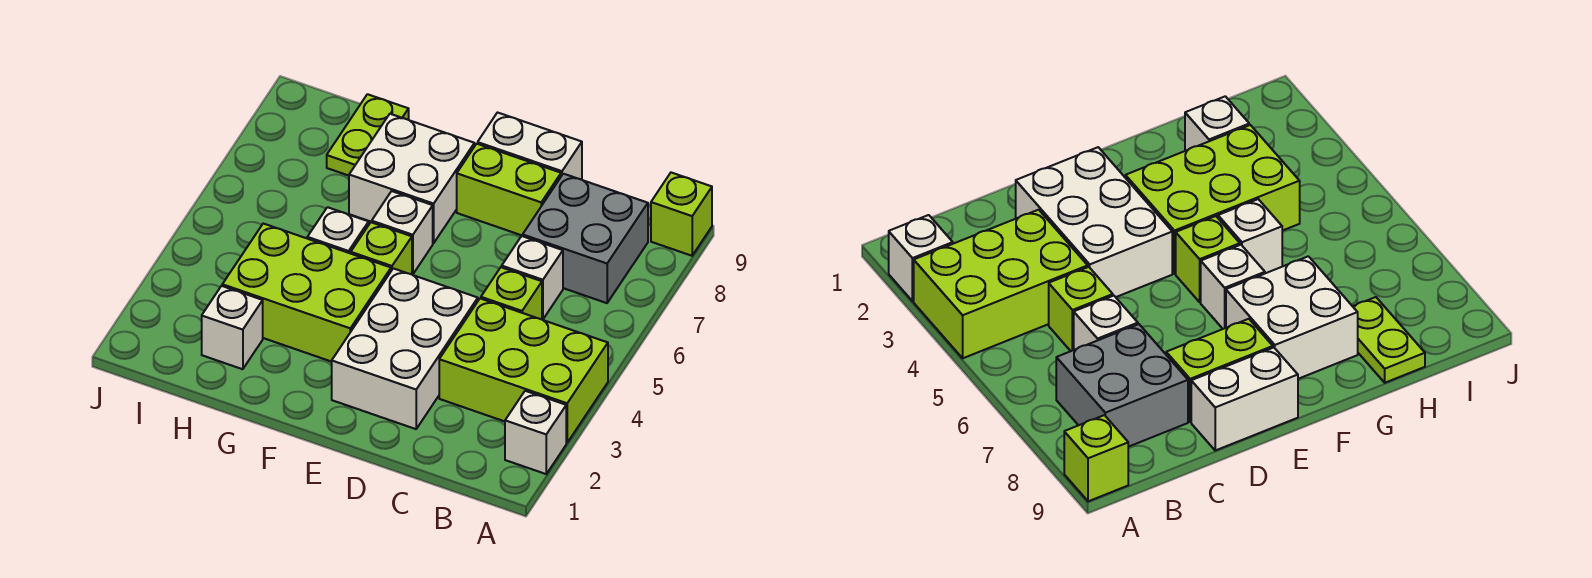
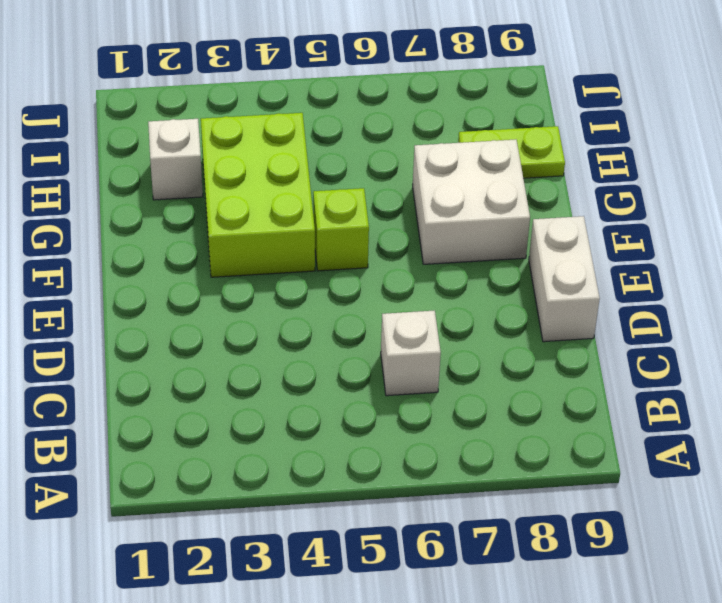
none -> white 1x1 brick [505,391,566,474]
none -> lime 2x3 brick [439,298,608,443]
none -> lime 1x1 brick [651,173,712,256]

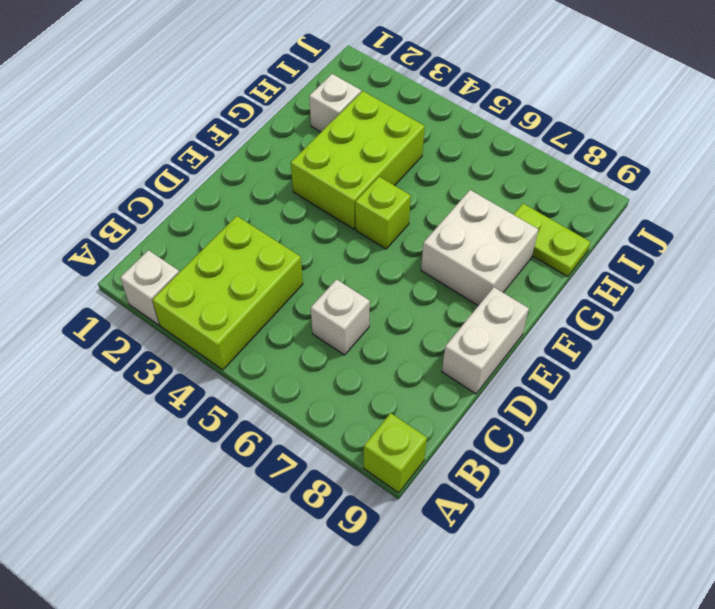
none -> grey 2x2 brick [523,174,648,303]
none -> lime 1x1 brick [481,267,542,319]
none -> white 2x3 brick [332,268,478,429]

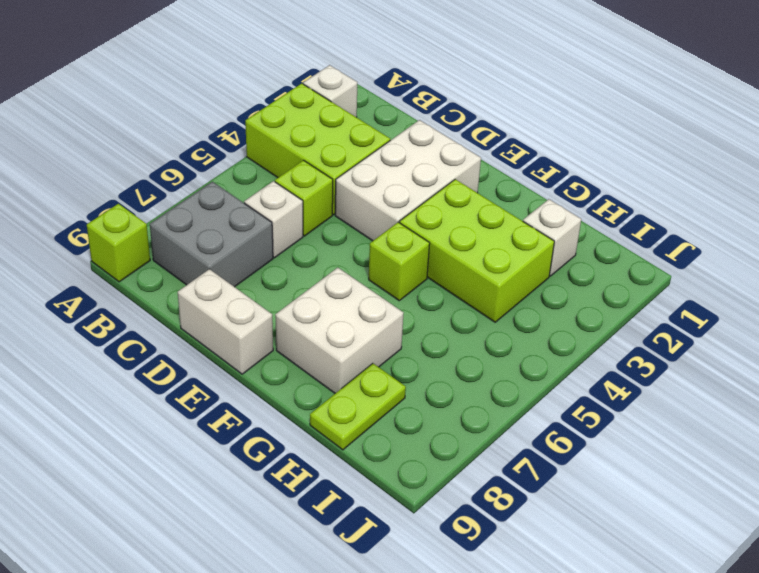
none -> lime 1x2 brick [457,144,561,236]
none -> white 1x1 brick [372,191,433,274]
none -> white 1x1 brick [307,207,369,253]

